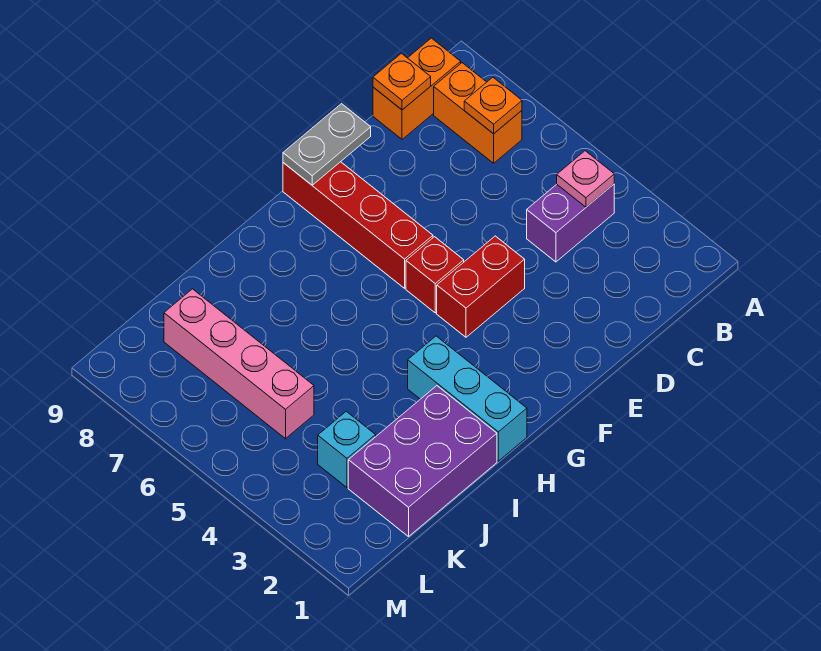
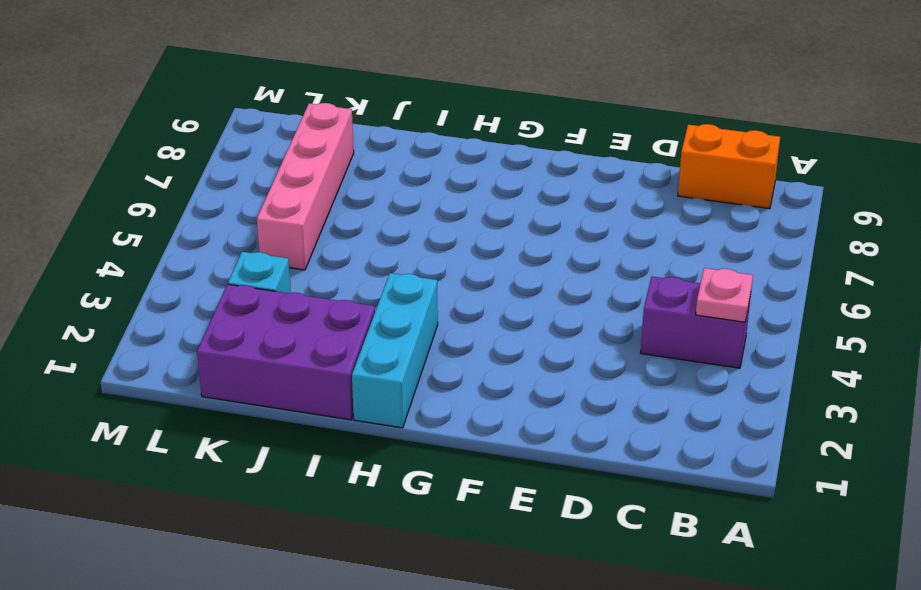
none -> orange 1x2 brick [434,63,522,163]
none -> red 1x2 brick [437,236,525,337]
none -> red 1x1 brick [406,237,464,313]

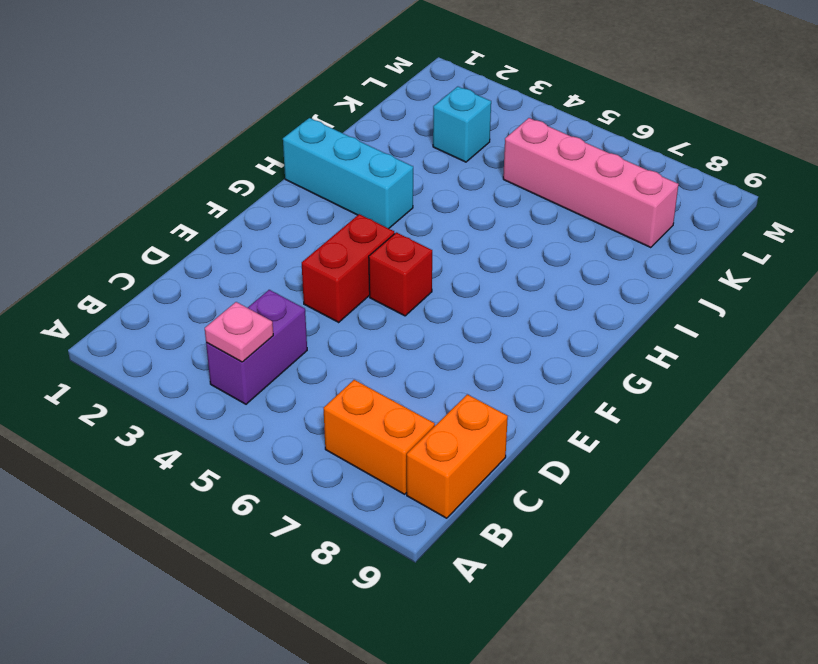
none -> red 1x4 brick [283,162,433,288]
none -> purple 2x3 brick [348,386,497,537]
none -> orange 1x1 plate [464,77,522,134]

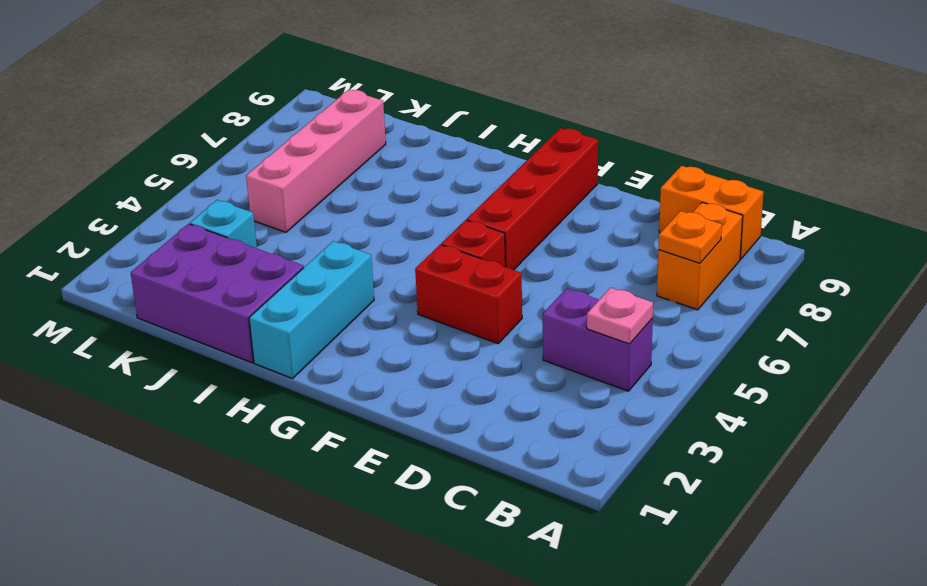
none -> orange 1x1 plate [373,53,431,110]
none -> grey 1x2 plate [283,104,371,185]

